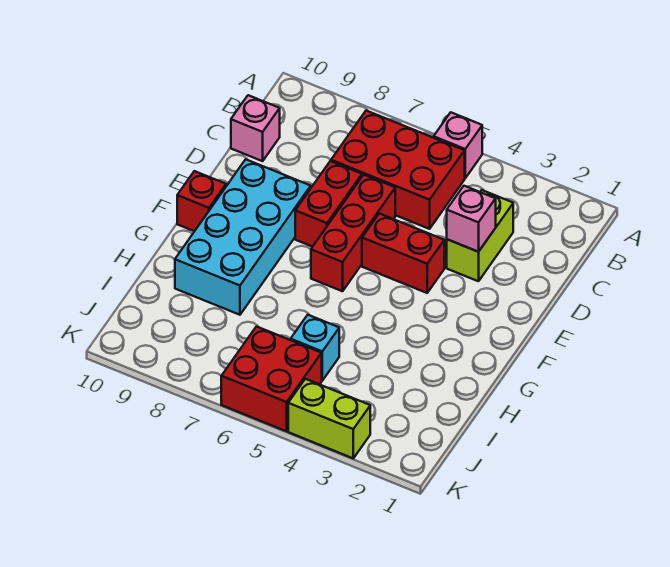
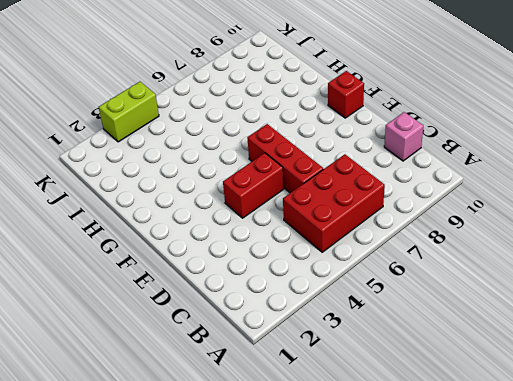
none -> pink 1x1 brick [434,112,482,178]
none -> lime 1x2 brick [447,190,513,281]
none -> red 1x2 brick [295,161,362,247]

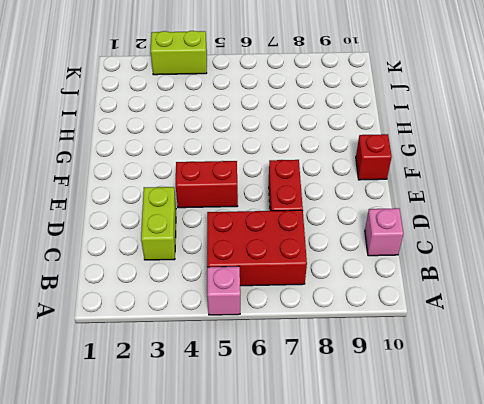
none -> red 1x3 brick [311,175,395,291]
none -> cyan 2x4 brick [175,159,311,315]
none -> cyan 1x1 brick [291,315,339,381]

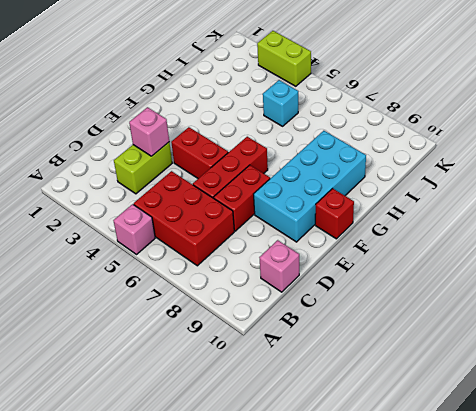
none -> red 2x2 brick [221,327,322,431]

